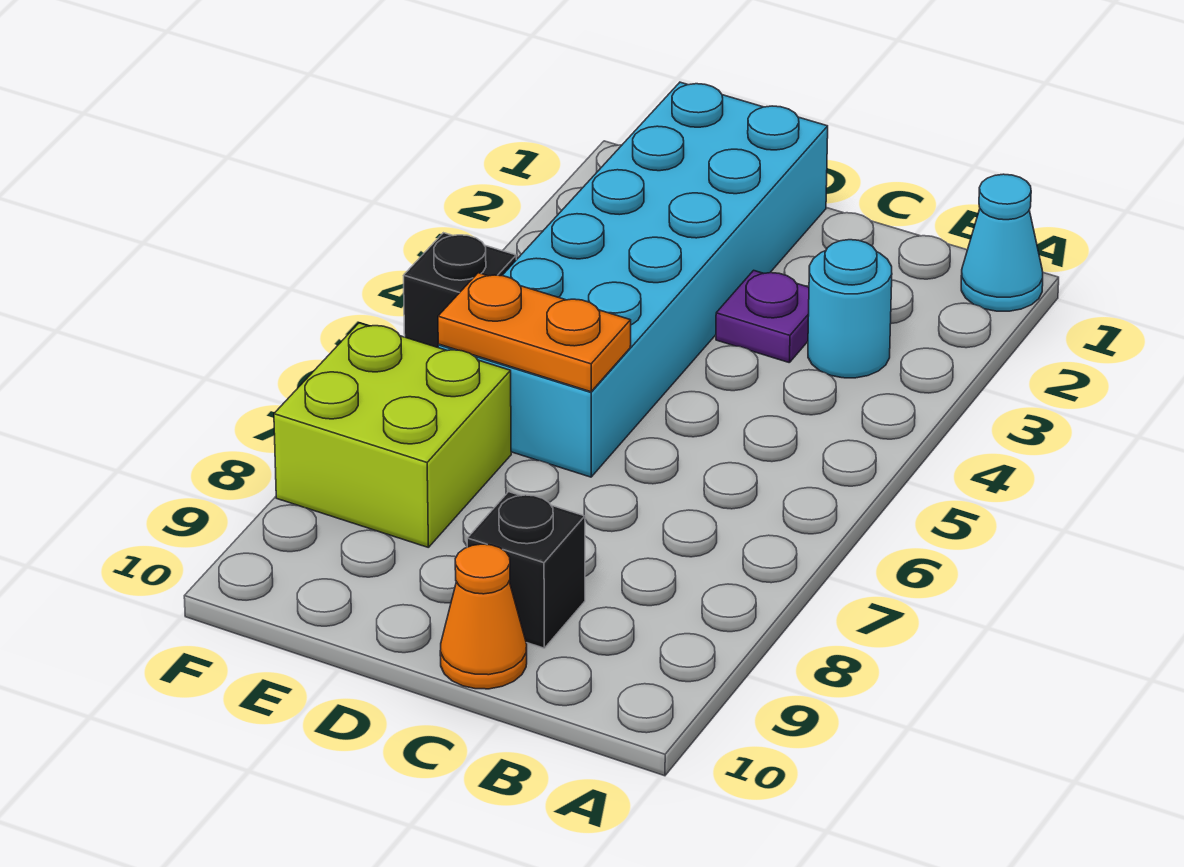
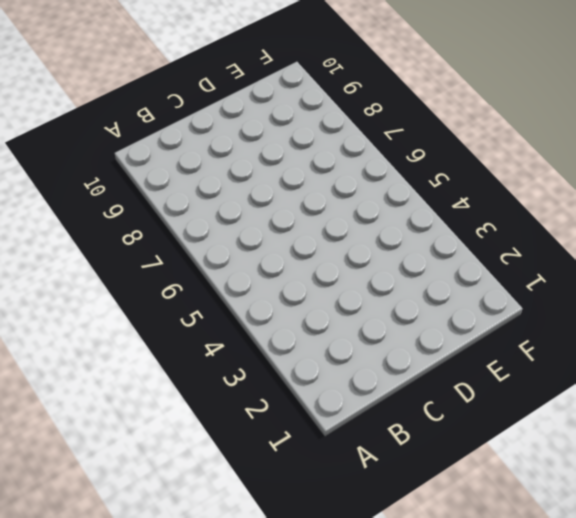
none -> cyan 1x1 cone [961,174,1043,311]
none -> cyan 1x1 round brick [808,240,892,378]

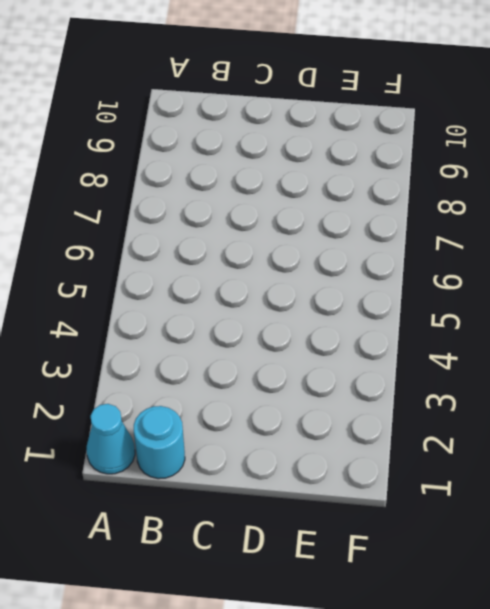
cyan 1x1 round brick [134,406,185,479] -> cyan 1x1 round brick moved to [808,240,892,378]
none -> purple 1x1 plate [716,270,809,363]
none -> black 1x1 brick [467,492,585,648]

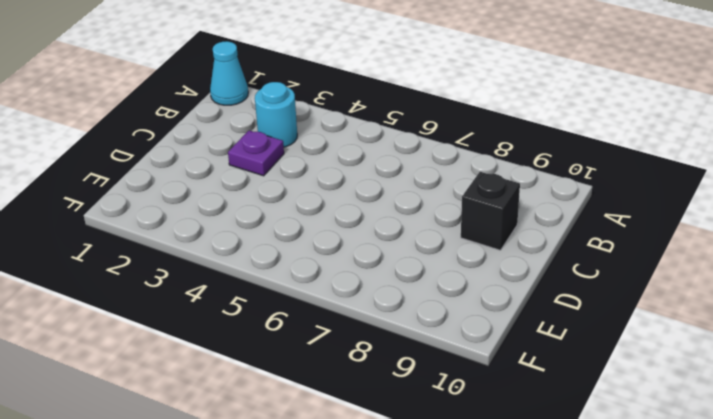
none -> orange 1x1 cone [440,544,527,689]
none -> cyan 2x6 brick [438,82,828,477]

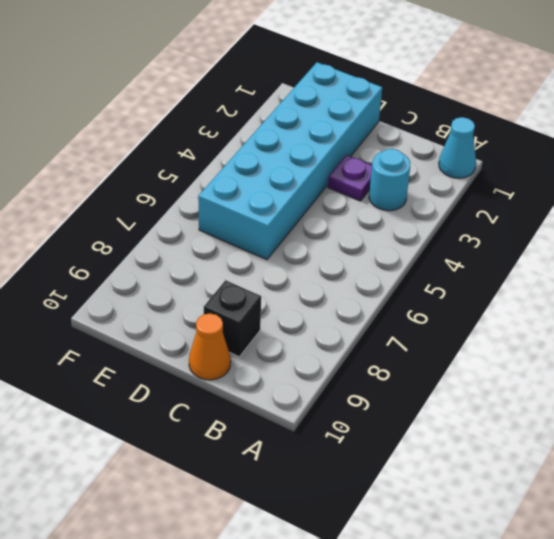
none -> lime 2x2 brick [274,323,511,548]
none -> black 1x1 brick [404,233,516,347]

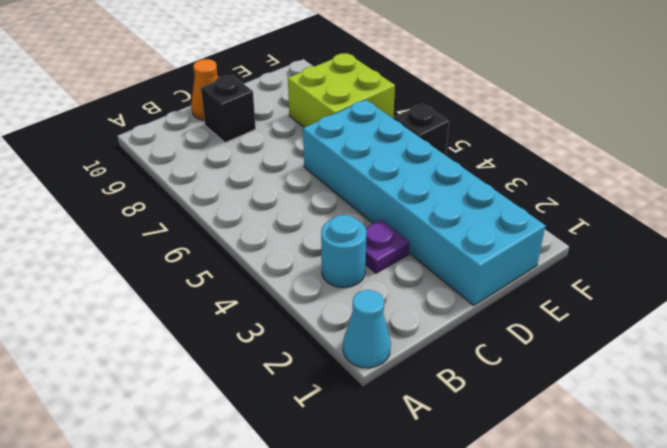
none -> orange 1x2 plate [438,273,631,392]

